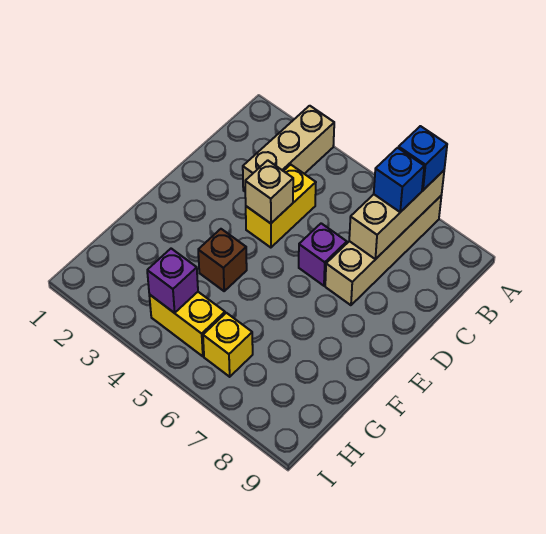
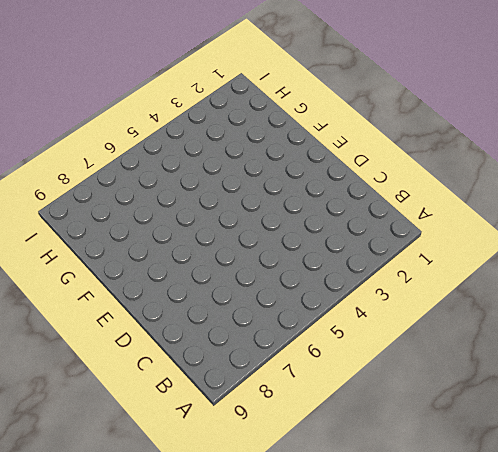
none -> tan 1x3 brick [243,106,334,191]
none -> tan 1x4 brick [325,196,441,305]
none -> yellow 1x2 brick [246,165,316,248]

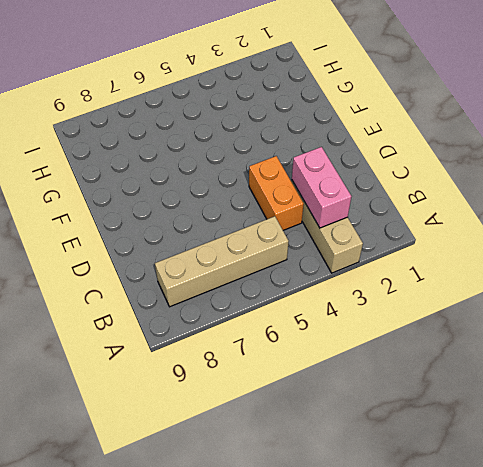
pink 1x2 brick [292,147,351,228] -> none
tan 1x4 brick [155,216,289,307] -> tan 1x4 brick turned to [325,196,441,305]
orange 1x2 brick [249,156,304,230] -> yellow 1x2 brick [246,165,316,248]
none -> purple 1x1 brick [299,223,347,286]
none -> brown 1x1 brick [198,229,247,291]
none -> yellow 1x2 brick [149,292,225,356]

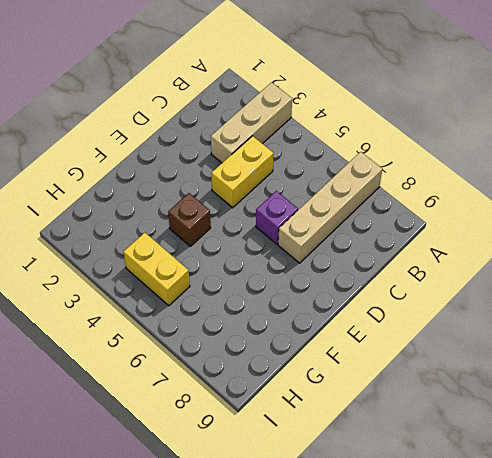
none -> yellow 1x1 brick [203,313,253,377]
none -> tan 1x3 brick [349,171,444,259]
none -> tan 1x1 brick [245,160,293,223]

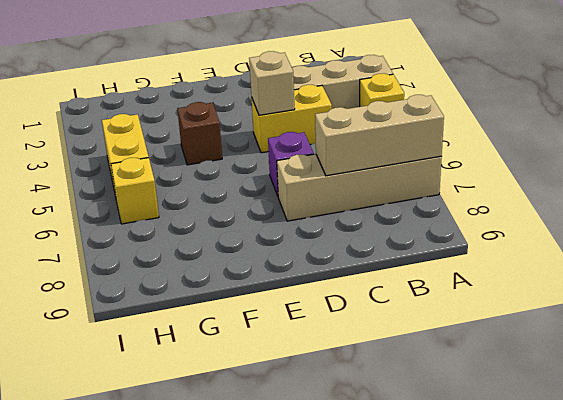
yellow 1x1 brick [360,73,404,107] -> none
none -> purple 1x1 brick [147,249,198,313]
none -> blue 1x1 brick [399,126,447,190]
none -> blue 1x1 brick [374,148,424,212]

